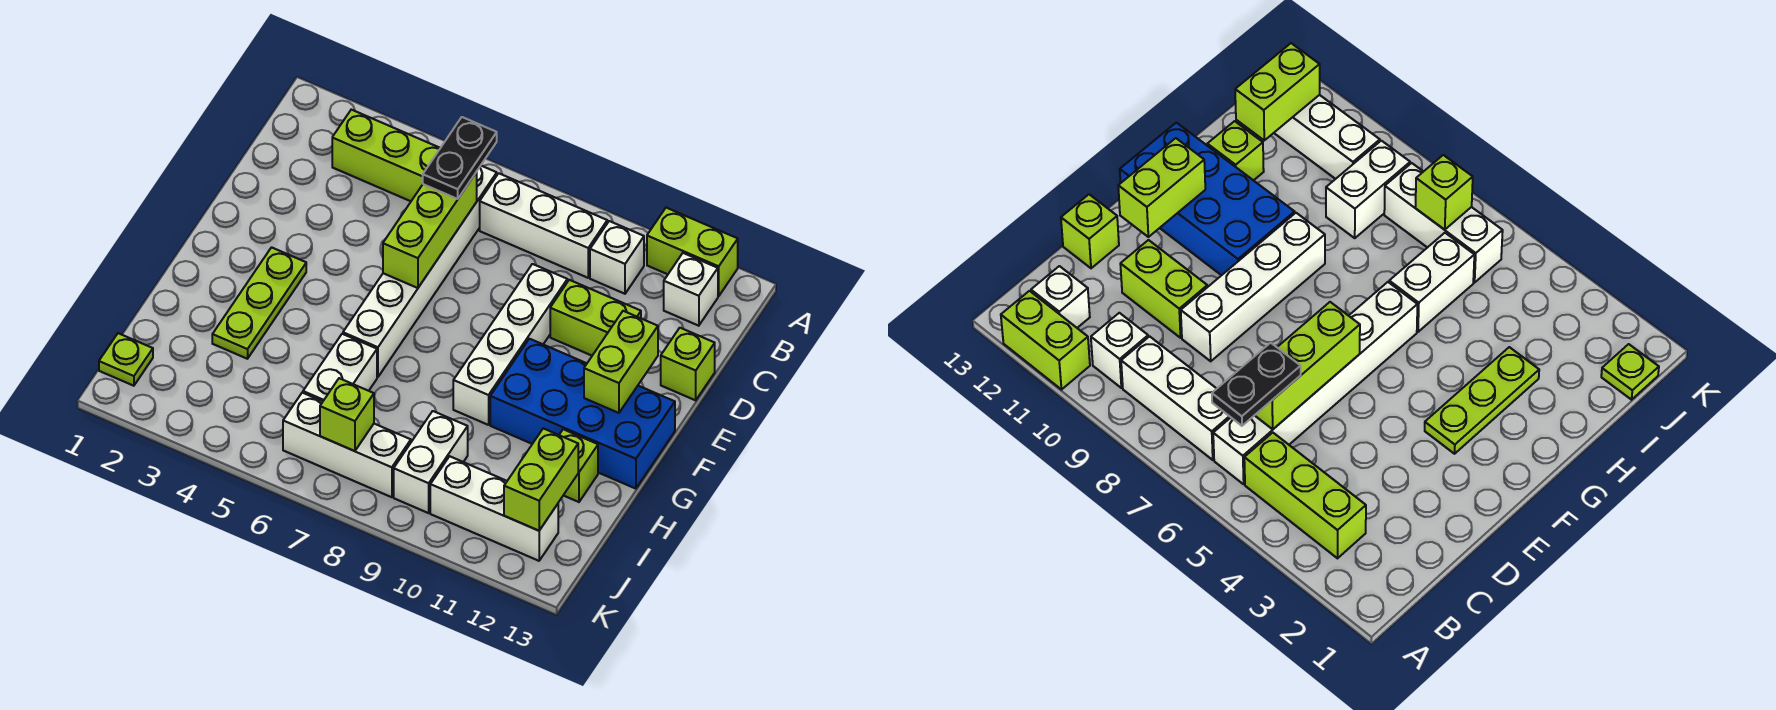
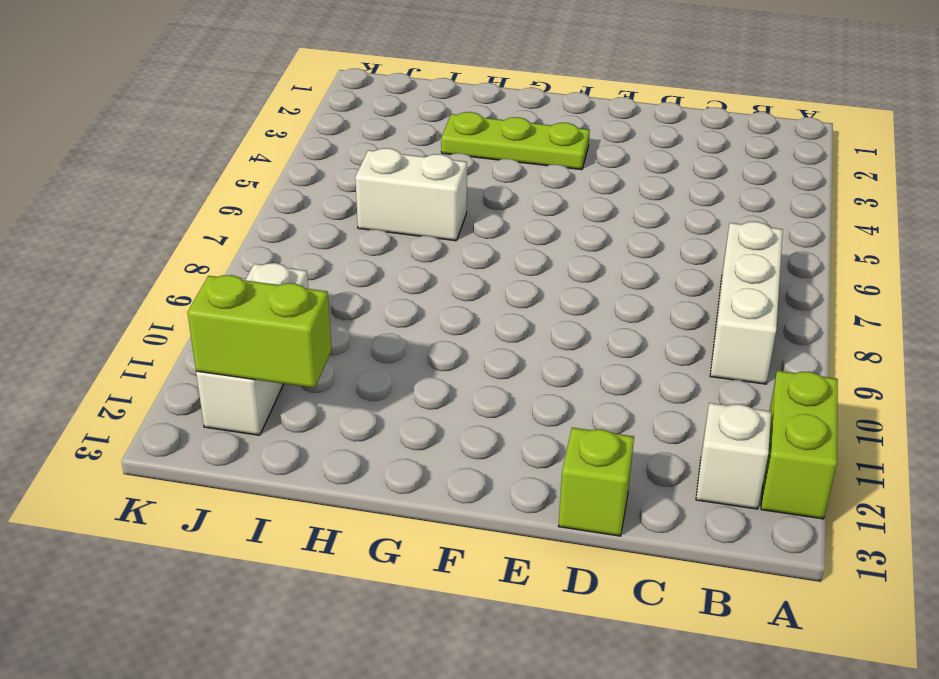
none -> lime 1x3 brick [332,110,440,201]
none -> white 1x6 brick [343,166,497,377]
none -> white 1x1 brick [590,221,644,294]

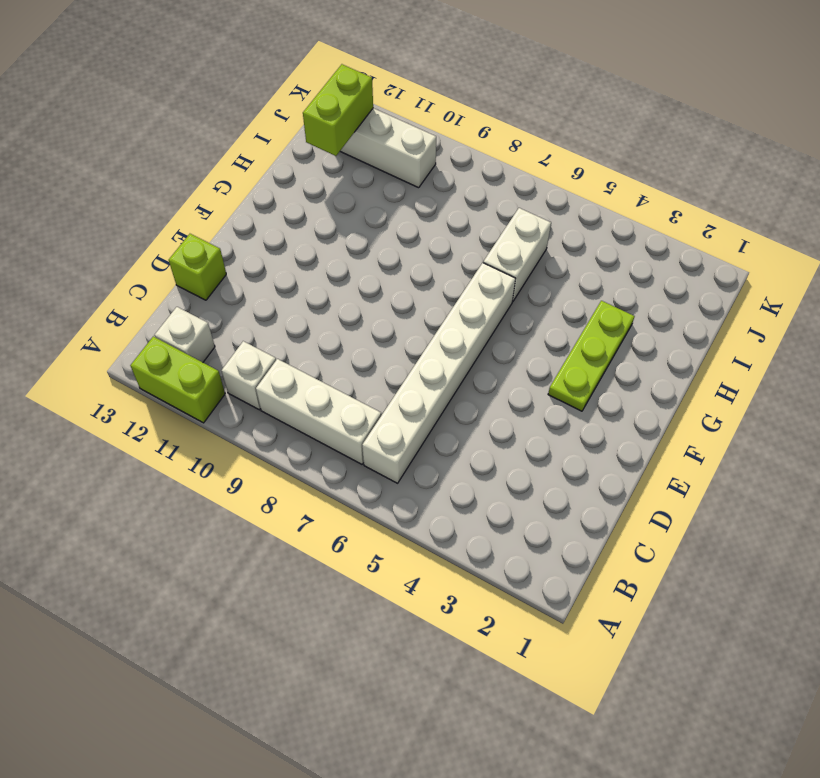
none -> lime 1x3 brick [332,110,440,201]
none -> white 1x4 brick [453,264,567,425]
none -> lime 1x2 brick [550,280,641,356]

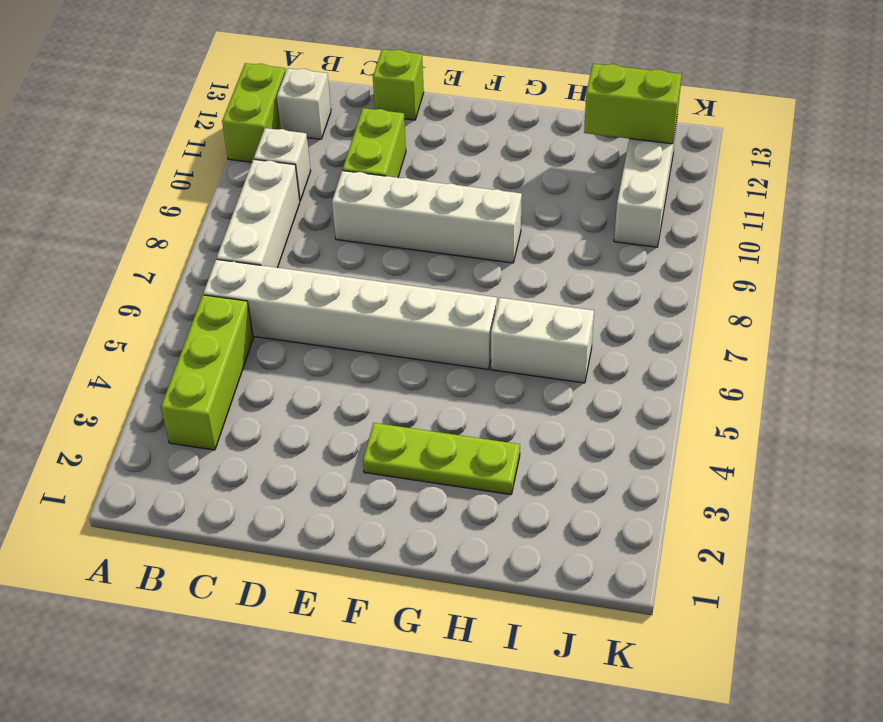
none -> blue 2x4 brick [490,339,675,489]
none -> lime 1x1 brick [559,429,598,502]
none -> white 1x2 brick [394,411,468,513]

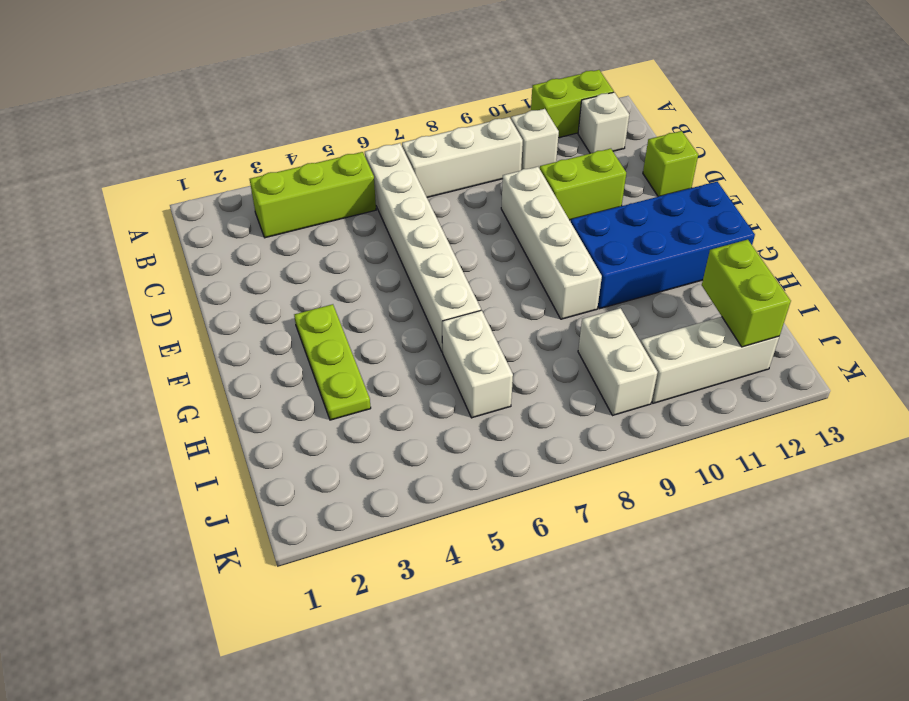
none -> lime 1x1 brick [559,429,598,502]
none -> lime 1x1 plate [99,333,153,386]
none -> white 1x3 brick [283,393,411,497]

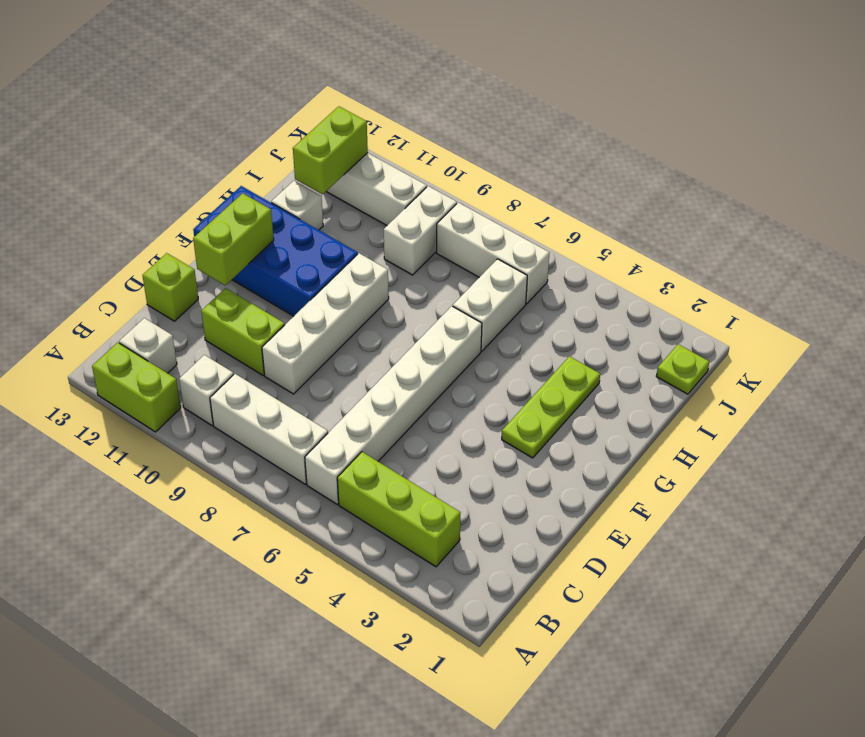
white 1x1 brick [271,181,323,230] -> lime 1x1 brick [559,429,598,502]
none -> lime 1x3 brick [383,172,477,288]
none -> lime 1x1 brick [320,378,374,451]
none -> black 1x2 plate [423,117,497,199]

